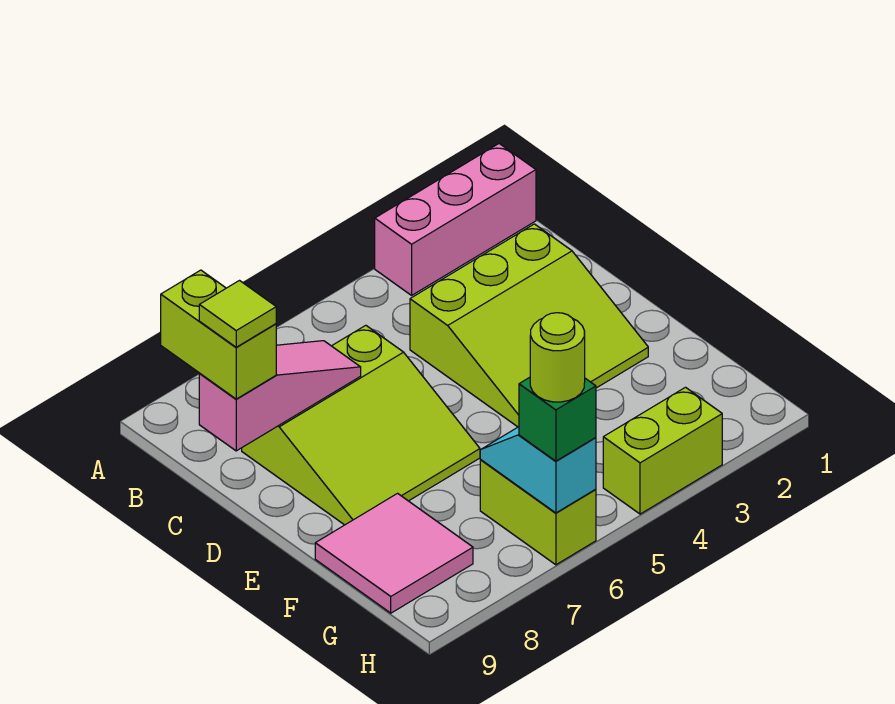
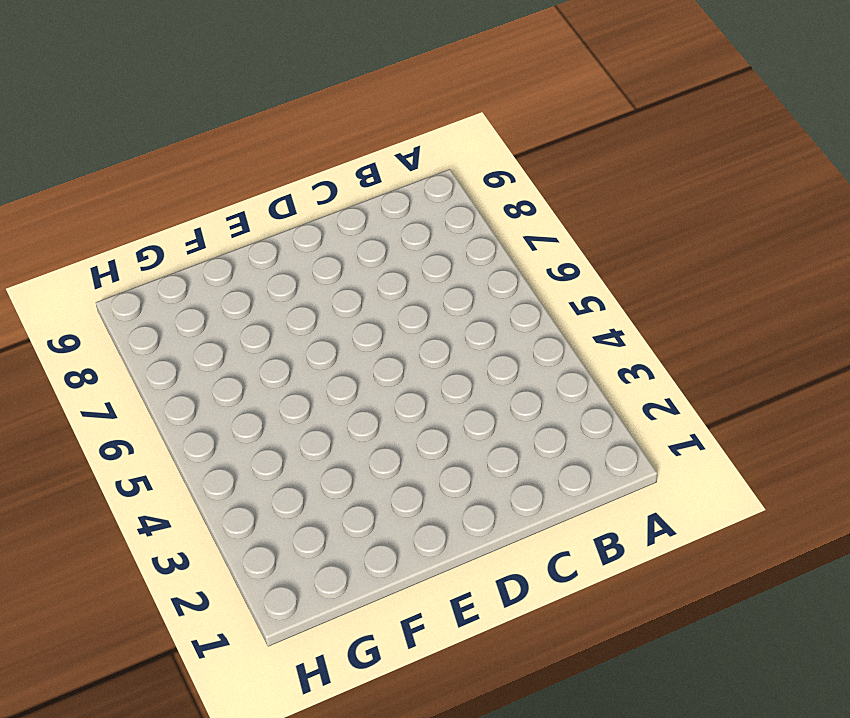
none -> pink 1x3 brick [375,144,536,295]
none -> lime 3x3 slope [410,224,648,427]
none -> lime 3x3 slope [242,325,480,525]

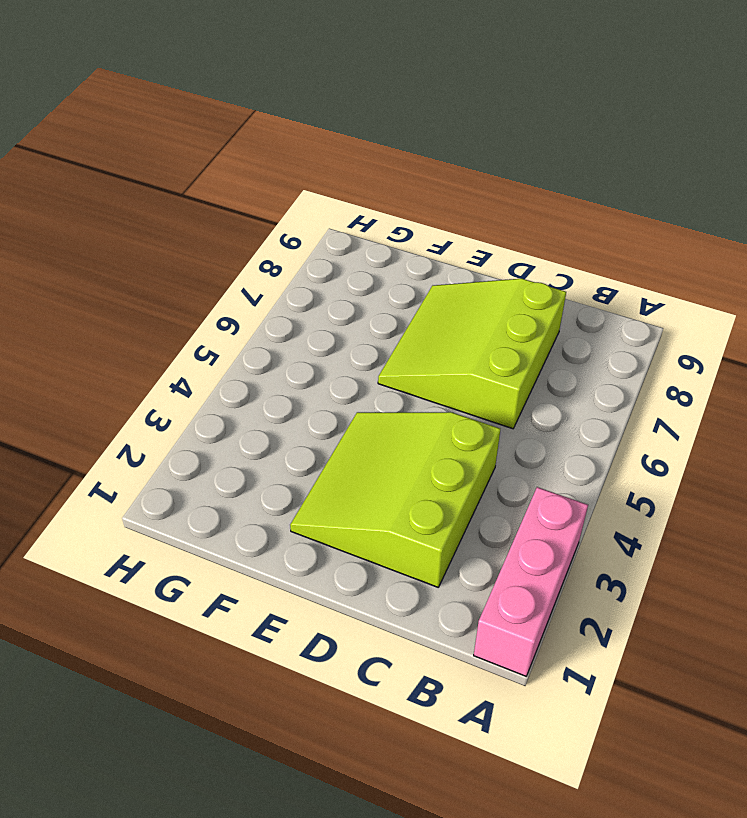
none -> pink 2x2 tile [315,493,473,613]
none -> lime 1x2 brick [480,460,596,565]
none -> lime 1x2 brick [603,387,722,514]

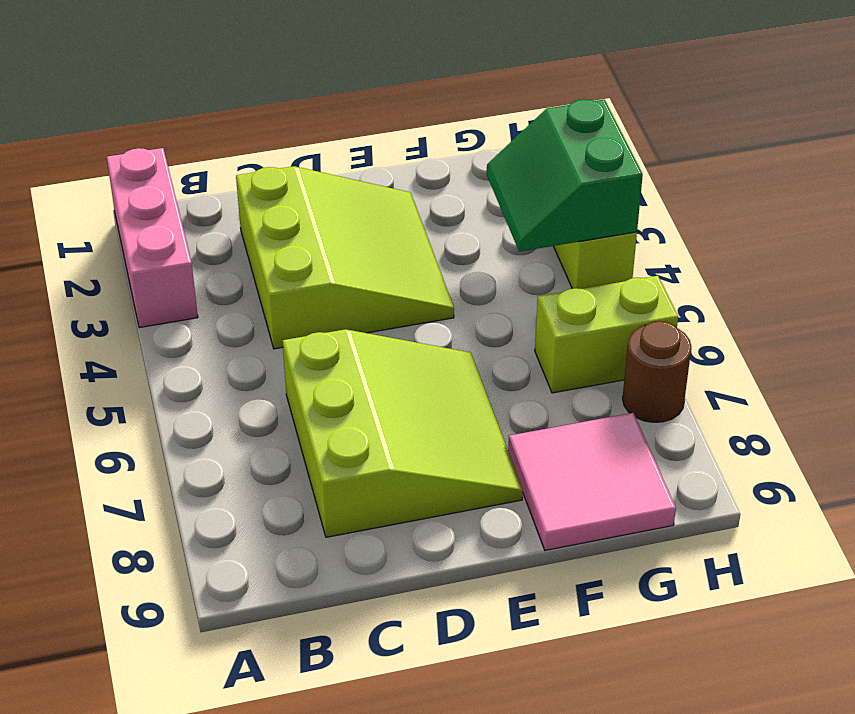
green 2x2 slope [487,99,643,252] -> none
brown 1x1 round brick [622,321,691,422] -> none
none -> pink 1x3 slope [199,341,361,451]
none -> cyan 1x2 slope [480,427,596,513]
none -> lime 1x2 brick [161,270,276,399]

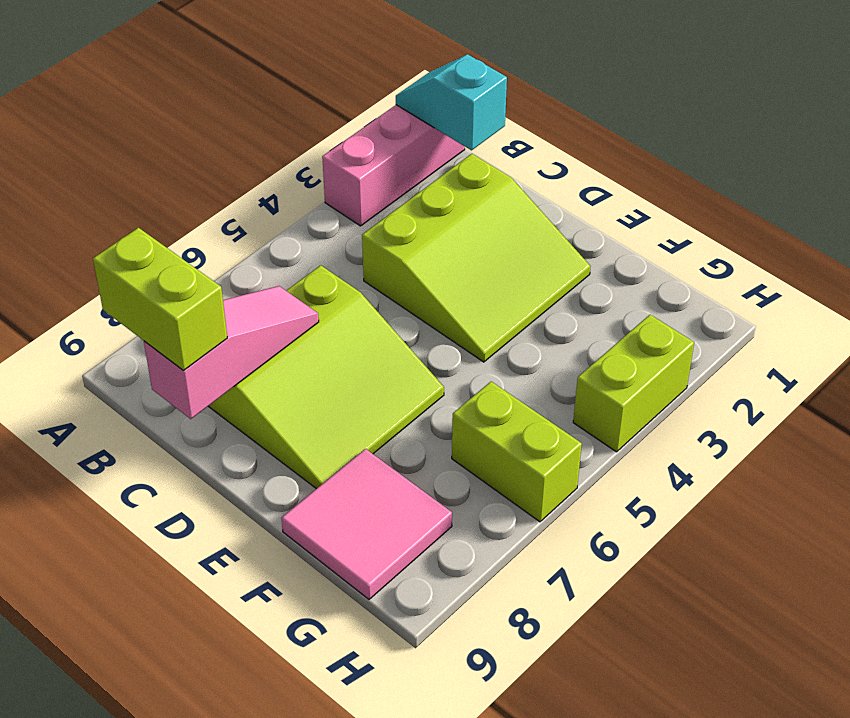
cyan 1x2 slope [396,54,507,150] -> cyan 1x2 slope moved to [480,427,596,513]
none -> green 1x1 brick [519,377,596,461]
none -> lime 1x1 tile [199,281,276,347]
none -> lime 1x1 round brick [530,313,585,402]

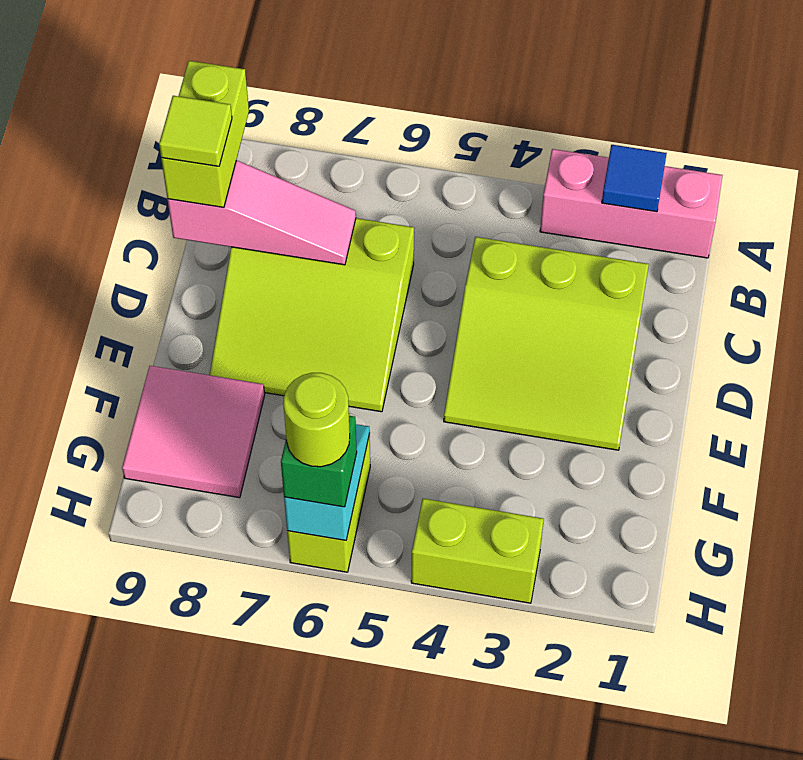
blue 1x1 tile [602,145,667,212] -> none

